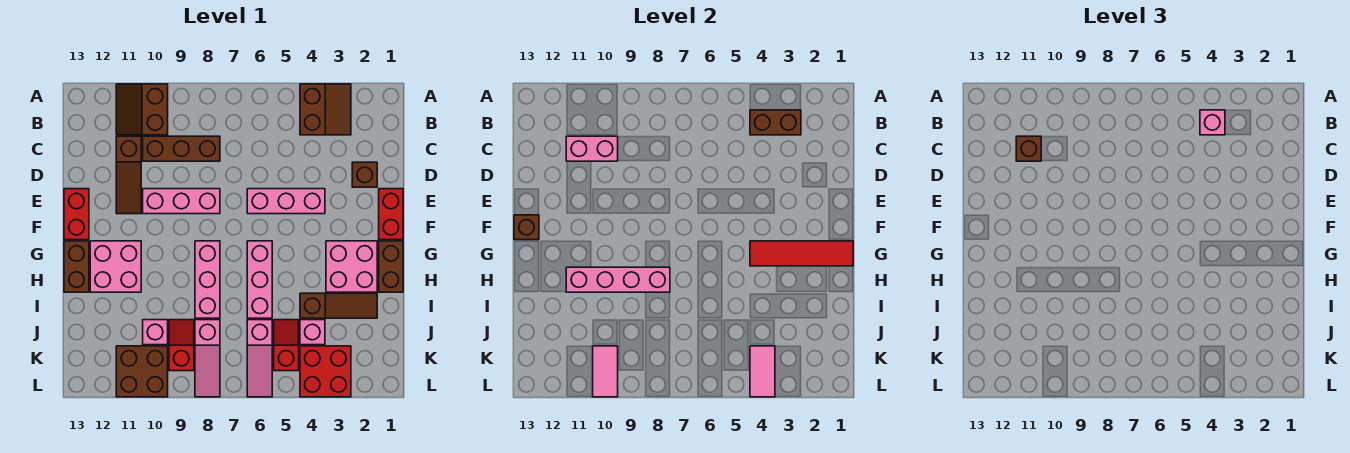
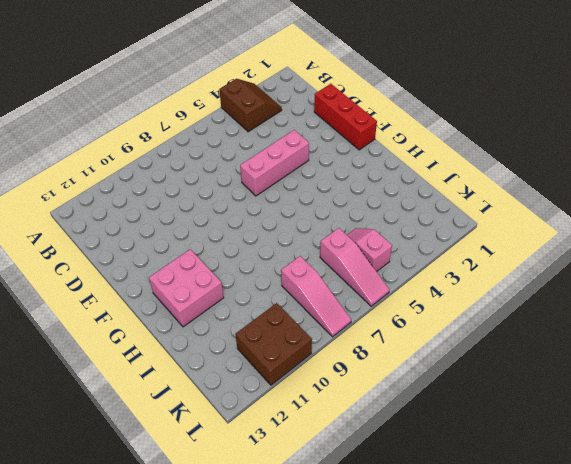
red 1x3 brick [314,84,377,150] -> red 1x2 brick [379,189,403,240]
pink 1x2 slope [347,228,392,272] -> red 1x2 slope [274,320,299,371]
none -> brown 2x2 slope [116,84,168,135]
none -> brown 1x3 brick [143,136,220,161]
none -> brown 1x3 slope [116,136,141,214]
none -> brown 1x1 brick [352,162,377,187]

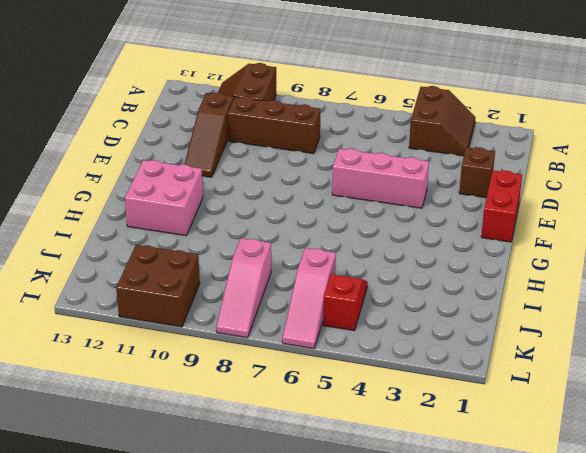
none -> pink 1x3 brick [143,189,220,214]
none -> red 1x2 brick [64,189,89,240]
none -> brown 1x2 brick [379,241,403,292]
none -> pink 2x2 brick [326,241,377,292]

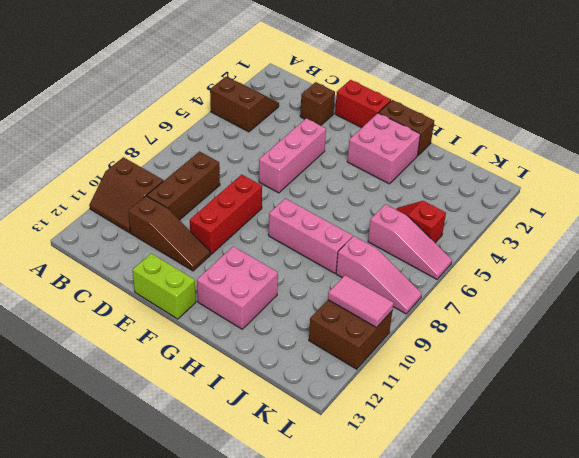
red 1x3 brick [190,175,262,254] -> pink 1x3 brick [143,189,220,214]
lime 1x2 brick [133,253,196,319] -> red 1x2 brick [64,189,89,240]
none -> pink 1x3 brick [247,241,272,318]
none -> brown 1x2 brick [64,241,89,292]
none -> brown 1x3 slope [300,293,377,318]
none -> pink 1x1 brick [300,320,325,345]

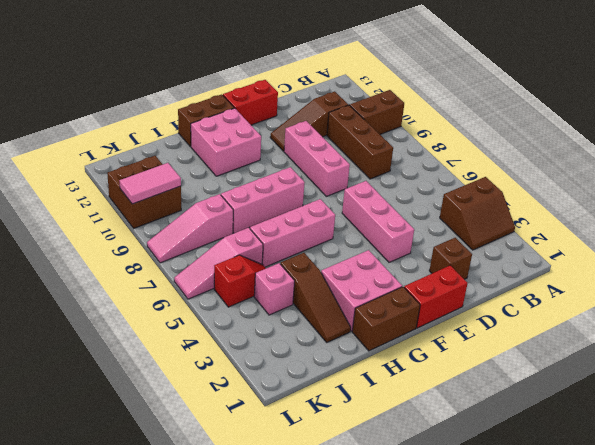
none -> red 1x2 slope [169,320,194,371]
none -> pink 1x1 brick [143,320,168,345]
none -> red 2x2 brick [300,346,351,397]
none -> brown 1x2 brick [750,110,801,135]

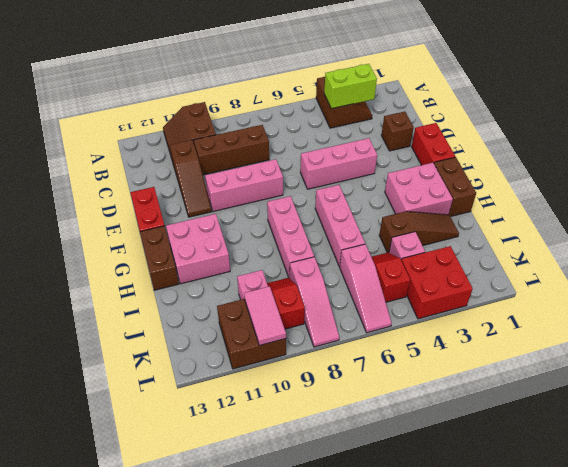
lime 1x2 brick [324,64,377,109] -> brown 1x2 brick [750,110,801,135]
none -> pink 1x2 brick [566,136,618,161]
none -> brown 1x1 brick [514,215,539,240]
none -> red 1x4 tile [750,241,853,266]
none -> pink 1x4 brick [566,267,670,292]

